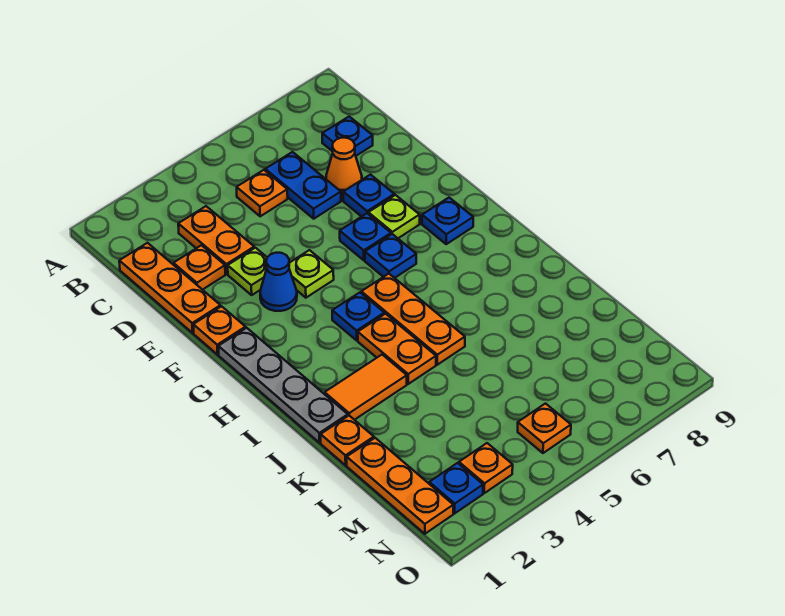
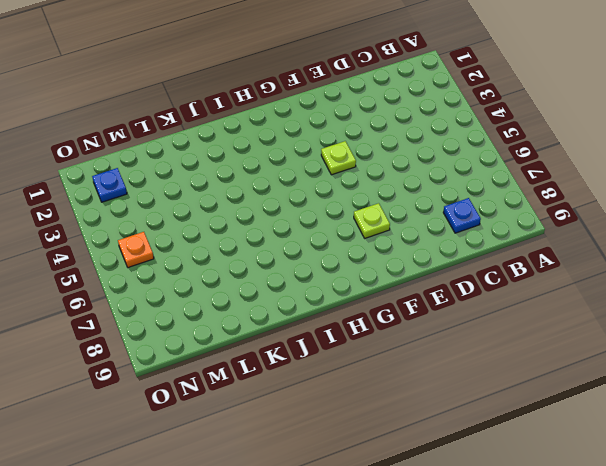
none -> orange 1x3 plate [119,243,220,333]
none -> orange 1x2 plate [178,206,254,274]
none -> orange 1x1 plate [237,170,288,216]

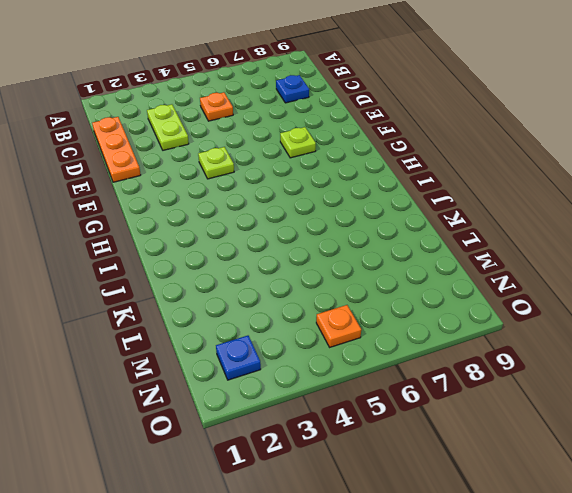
lime 1x2 plate [147,104,189,150] -> orange 1x2 plate [178,206,254,274]
none -> blue 1x2 plate [265,152,341,219]
none -> orange 1x1 plate [173,245,225,290]
none -> orange 1x1 cone [326,138,362,195]

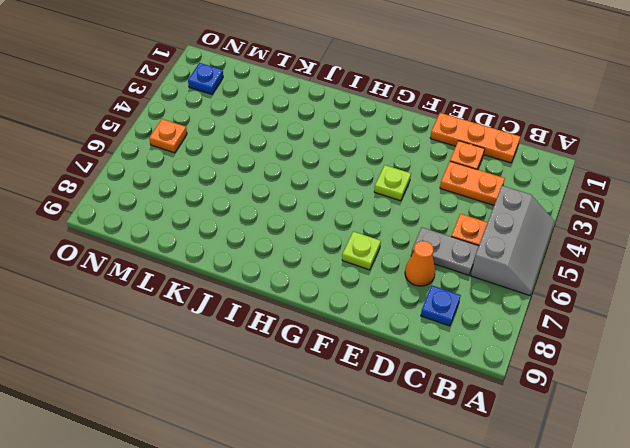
grey 2x3 slope [471,186,555,296] -> none
grey 1x2 plate [411,227,479,275] -> blue 1x2 plate [265,152,341,219]
none -> lime 1x1 plate [228,248,267,295]
none -> blue 1x1 plate [343,175,394,217]
none -> orange 1x1 plate [193,306,246,355]

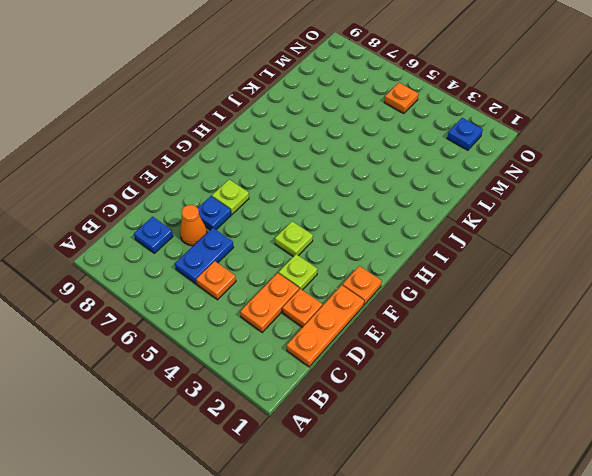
none -> blue 1x1 cone [260,253,297,311]
none -> blue 1x1 plate [340,213,391,260]
none -> grey 1x4 plate [218,328,348,443]

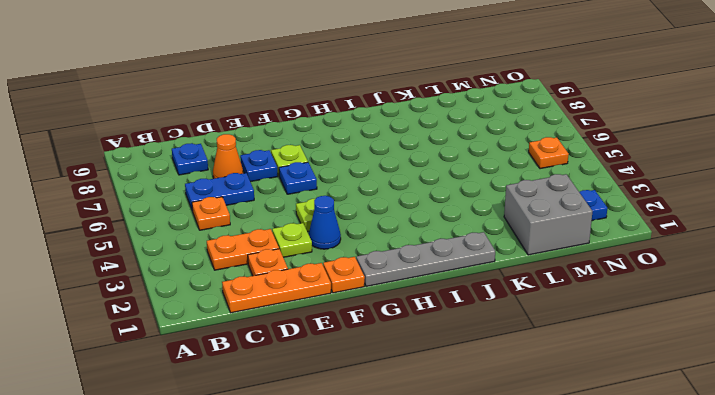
grey 2x2 brick [504,174,593,255] -> orange 1x3 plate [347,438,453,534]
none -> blue 1x1 plate [365,234,416,278]
none -> blue 1x1 plate [422,198,473,244]
none -> blue 1x1 plate [332,293,384,340]

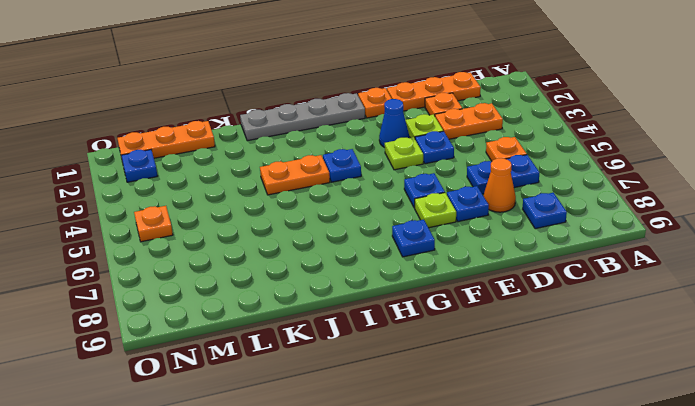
blue 1x1 plate [415,131,454,164] -> blue 1x1 plate moved to [365,234,416,278]
none -> orange 1x3 plate [361,274,465,365]
none -> orange 1x2 tile [325,355,407,420]
none -> orange 1x1 plate [321,416,374,465]

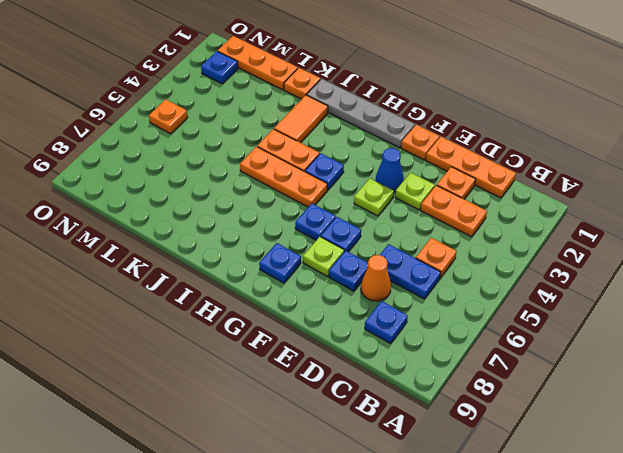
none -> orange 1x1 plate [459,443,513,493]

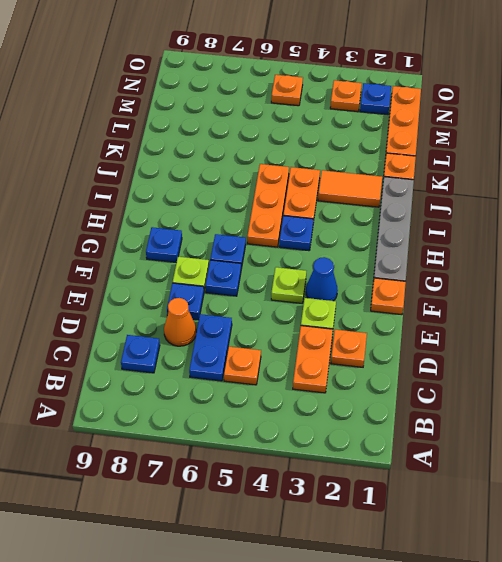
none -> orange 1x3 plate [119,243,220,333]

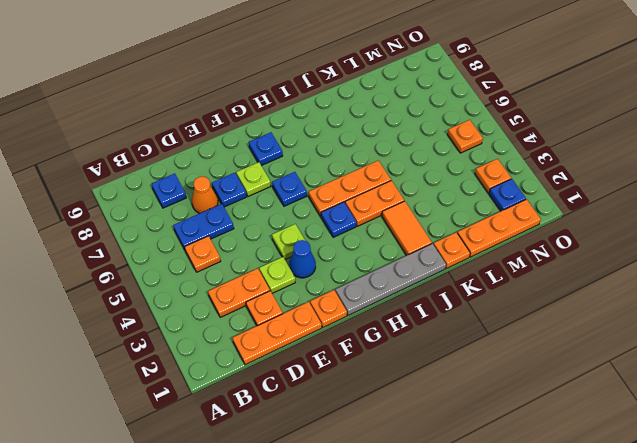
none -> blue 1x1 plate [340,213,391,260]

